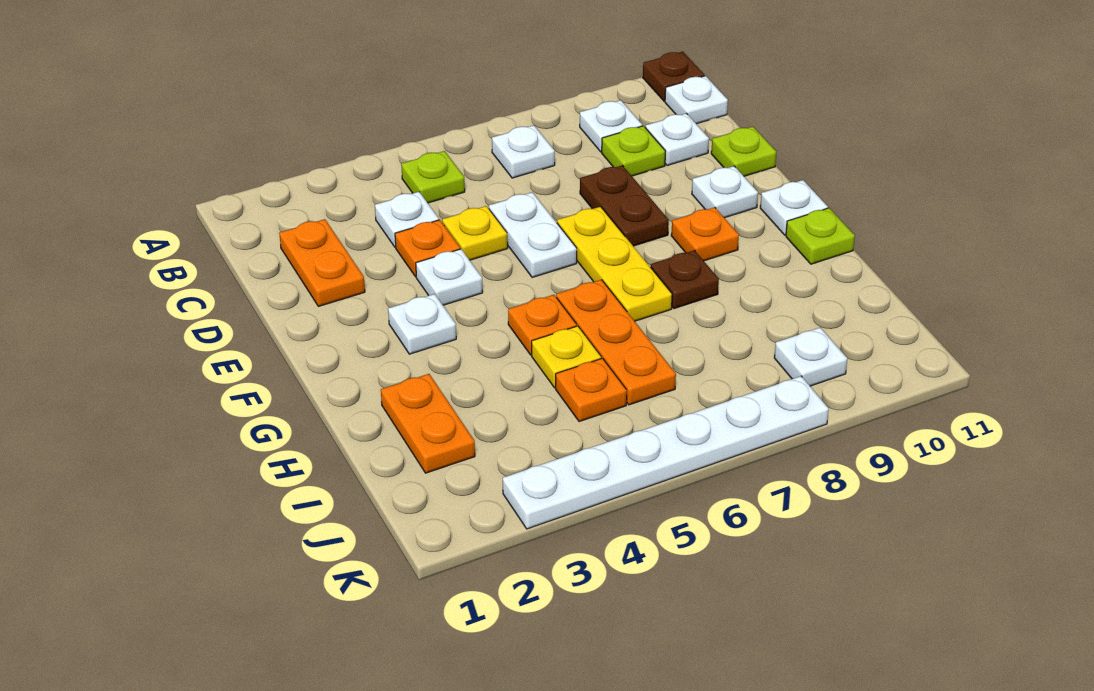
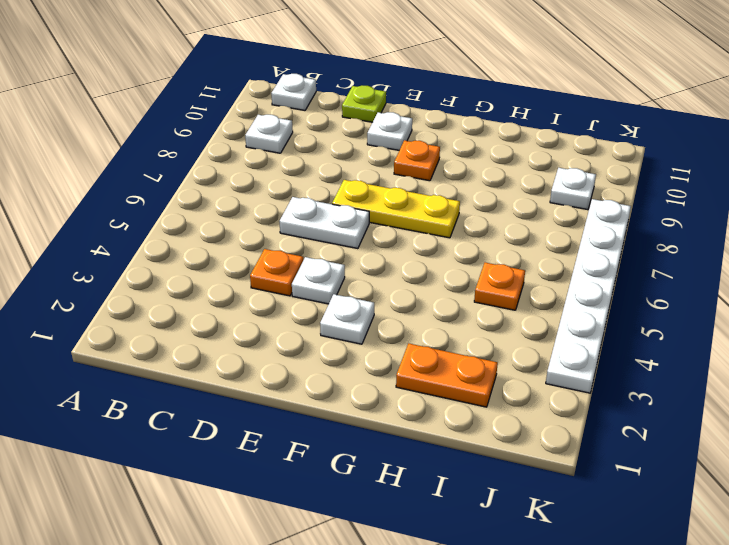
none -> brown 1x1 plate [643,52,704,101]
none -> lime 1x1 plate [401,151,465,203]
none -> white 1x1 plate [492,125,555,178]

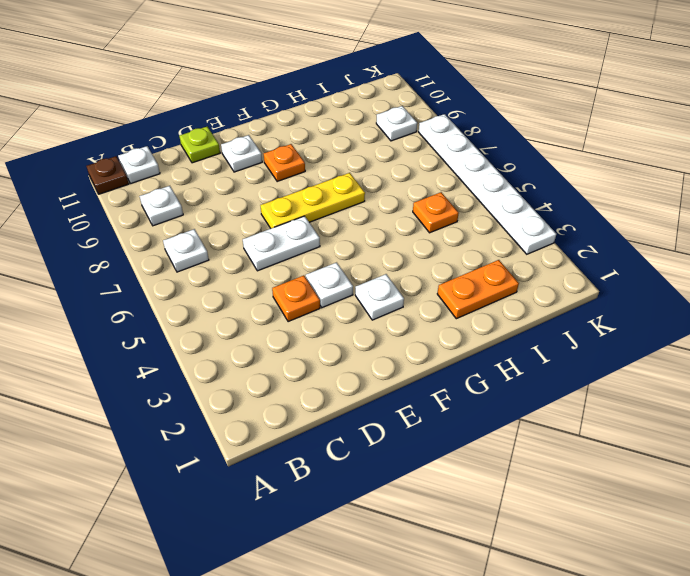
none -> lime 1x1 plate [401,151,465,203]
none -> orange 1x2 plate [279,219,365,307]
none -> white 1x1 plate [375,192,439,247]

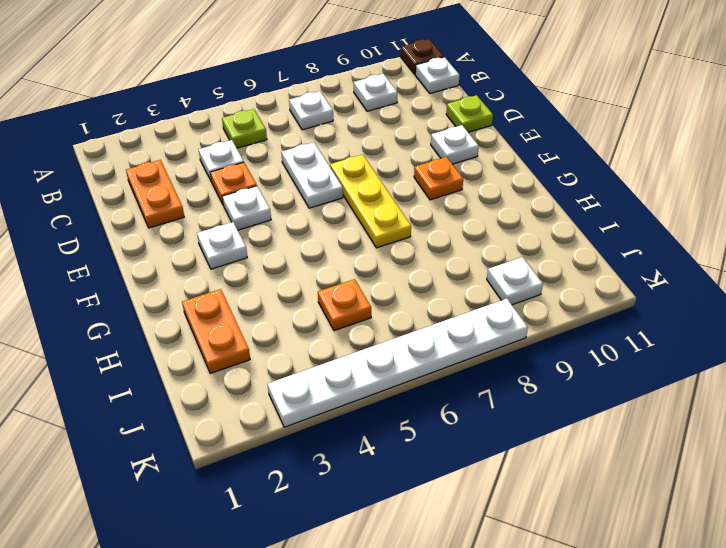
none -> lime 1x1 plate [602,126,665,176]
none -> white 1x1 plate [646,113,709,166]
none -> yellow 1x1 plate [442,206,508,260]

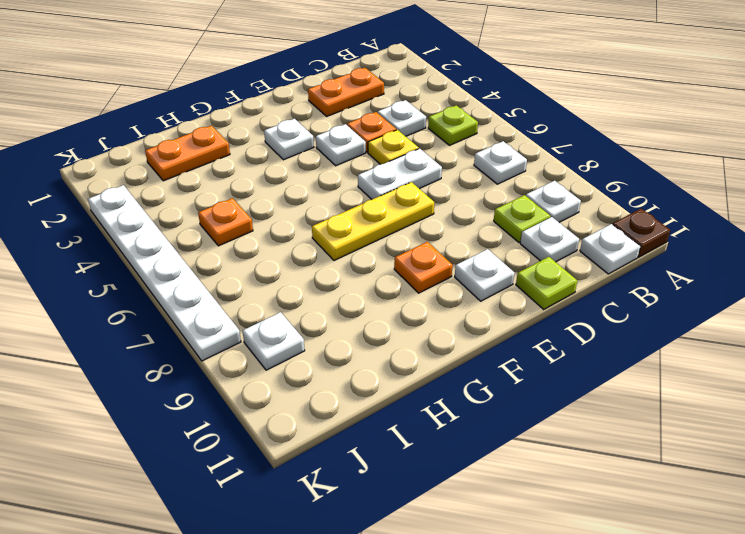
none -> brown 1x2 plate [580,165,669,246]
none -> white 1x1 plate [760,180,828,235]
none -> orange 1x1 plate [508,295,577,355]

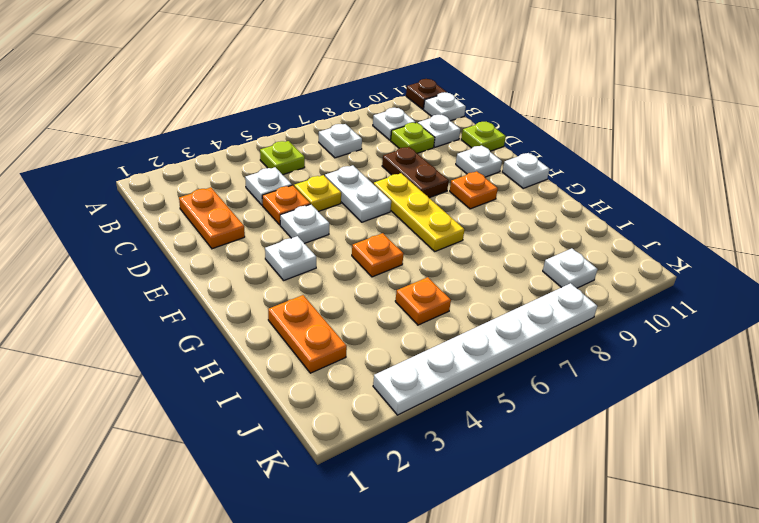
none -> orange 1x3 plate [556,280,676,405]
none -> brown 1x1 plate [651,250,719,309]
none -> lime 1x1 plate [786,208,855,264]

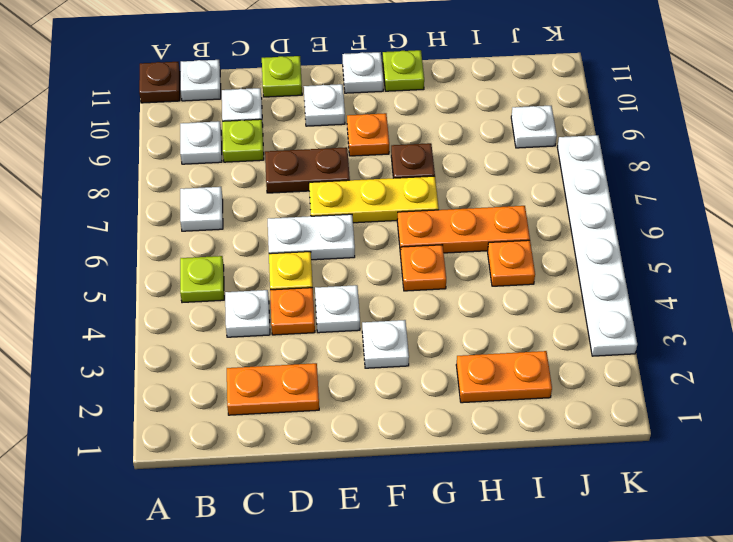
none -> yellow 1x1 plate [532,326,601,388]

